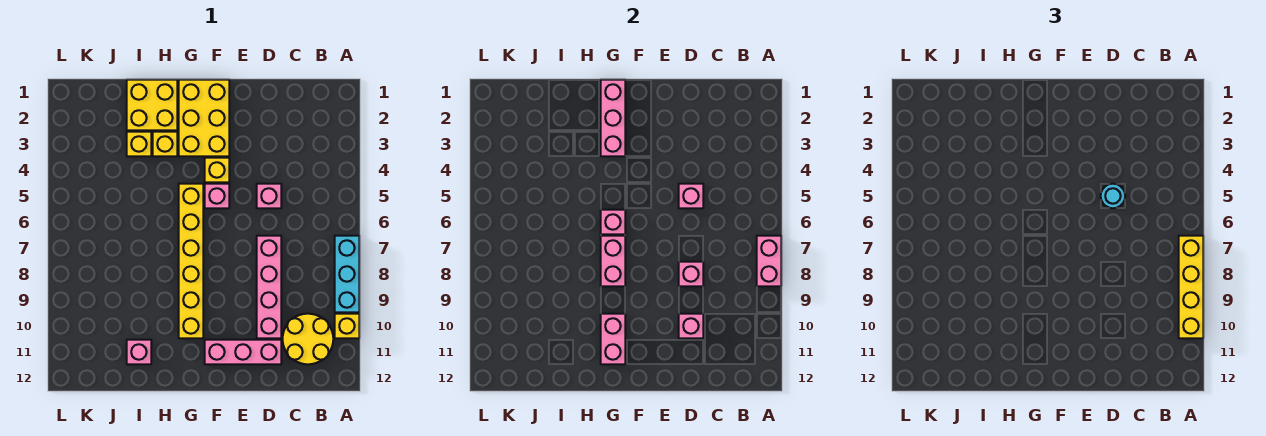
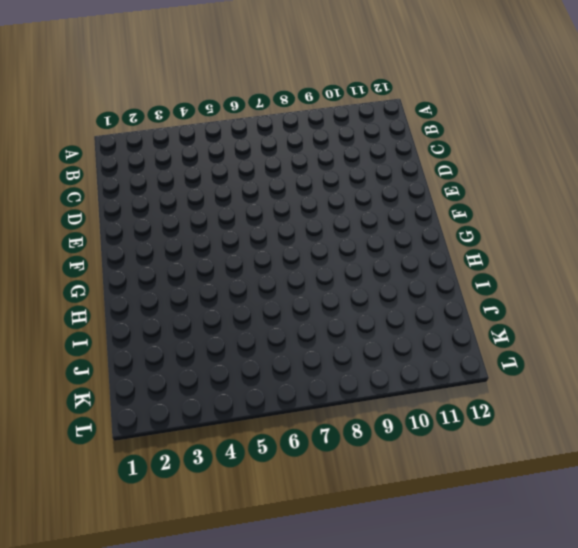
none -> cyan 1x3 brick [335,236,359,312]
none -> yellow 1x1 brick [335,314,359,338]
none -> yellow 2x2 round brick [283,314,333,364]

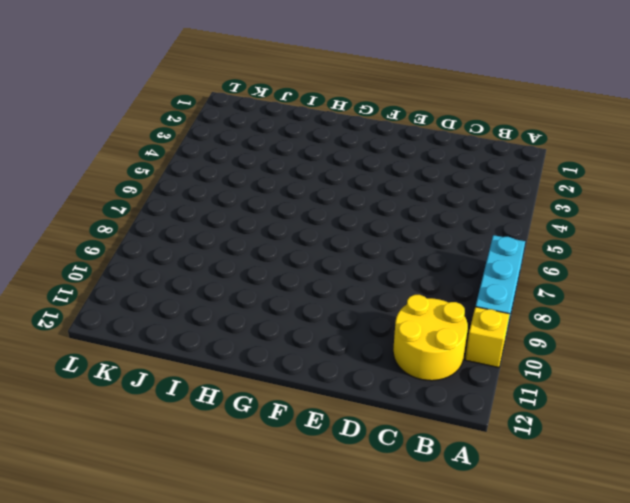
none -> pink 1x1 brick [257,184,281,208]
none -> pink 1x4 brick [257,236,281,338]
none -> pink 1x3 brick [205,340,281,364]

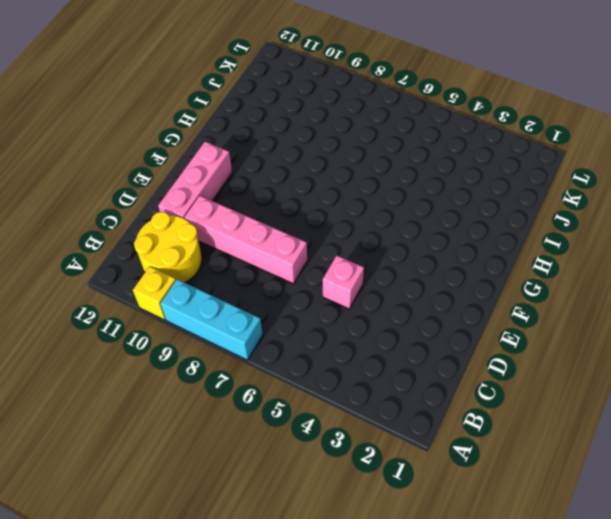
none -> yellow 2x3 brick [179,80,229,156]
none -> yellow 1x1 brick [205,158,229,182]
none -> pink 1x1 brick [205,184,229,208]

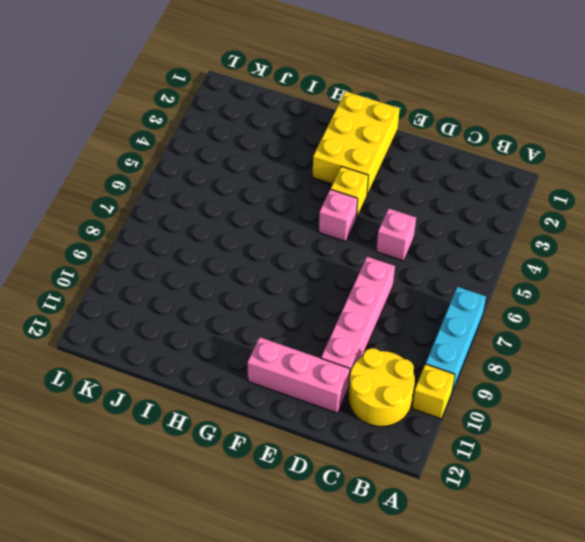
none -> yellow 1x6 brick [179,184,203,338]
none -> yellow 2x2 brick [127,80,177,130]
none -> yellow 1x1 brick [153,132,177,156]

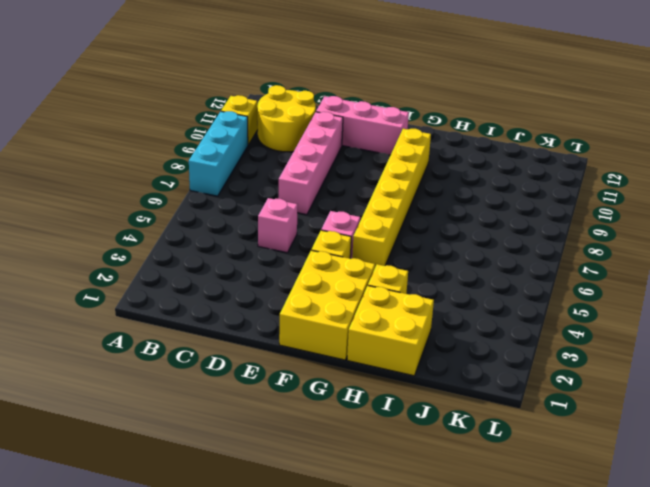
none -> yellow 1x1 brick [127,132,151,156]
none -> pink 1x1 brick [127,340,151,364]
none -> pink 1x2 brick [757,236,781,286]

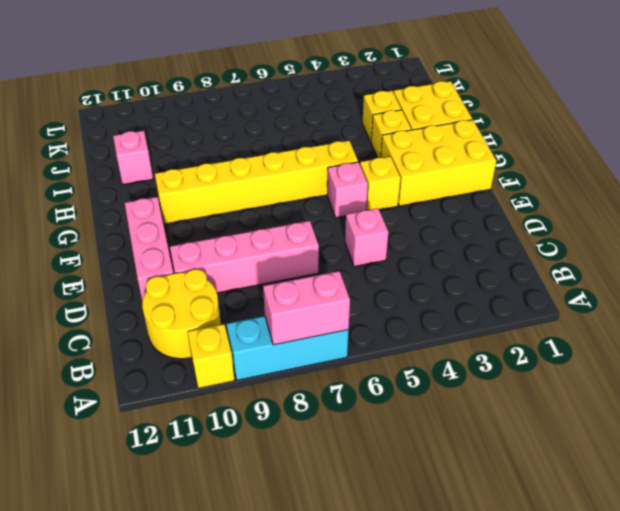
none -> pink 1x1 brick [679,184,703,208]
none -> pink 1x1 brick [679,262,703,286]
none -> pink 1x1 brick [679,314,703,338]

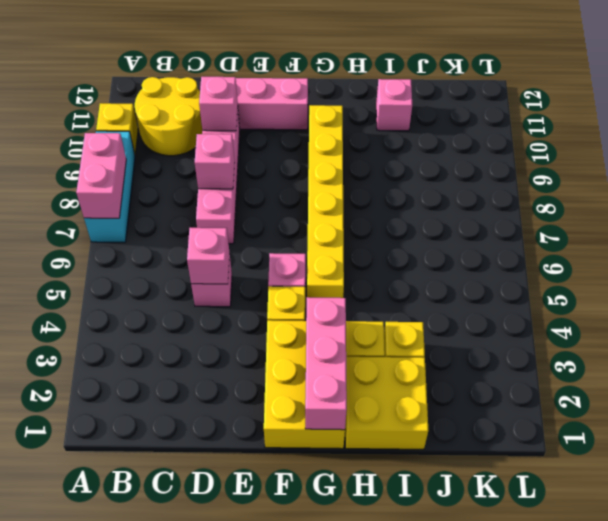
none -> pink 1x1 brick [601,210,625,234]
none -> pink 1x2 brick [601,236,625,286]
none -> pink 1x2 brick [601,314,625,364]

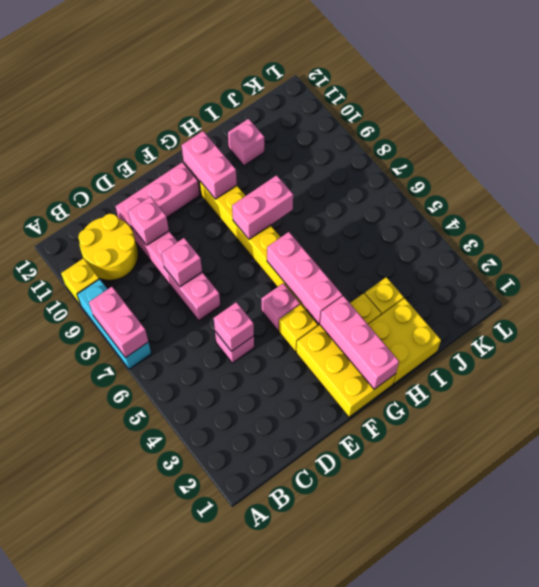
pink 1x3 brick [267,232,342,323] -> pink 1x1 brick [601,210,625,234]
pink 1x2 brick [232,175,293,239] -> pink 1x2 brick turned to [601,236,625,286]
none -> yellow 1x4 brick [1179,236,1203,338]
none -> cyan 1x1 round brick [1101,184,1125,208]

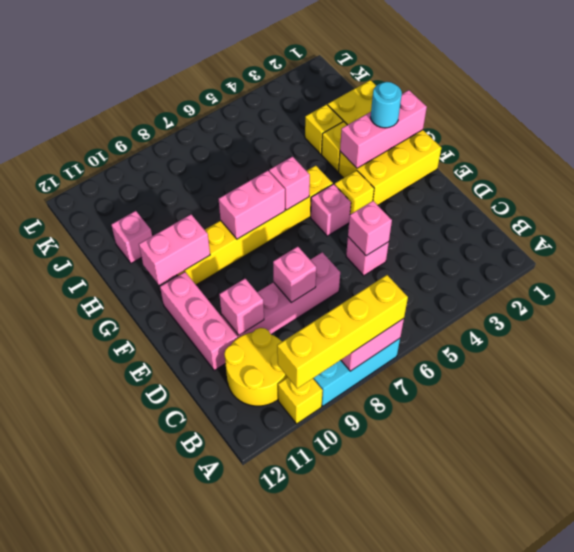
cyan 1x1 round brick [371,82,402,128] -> cyan 1x1 round brick moved to [1101,184,1125,208]

